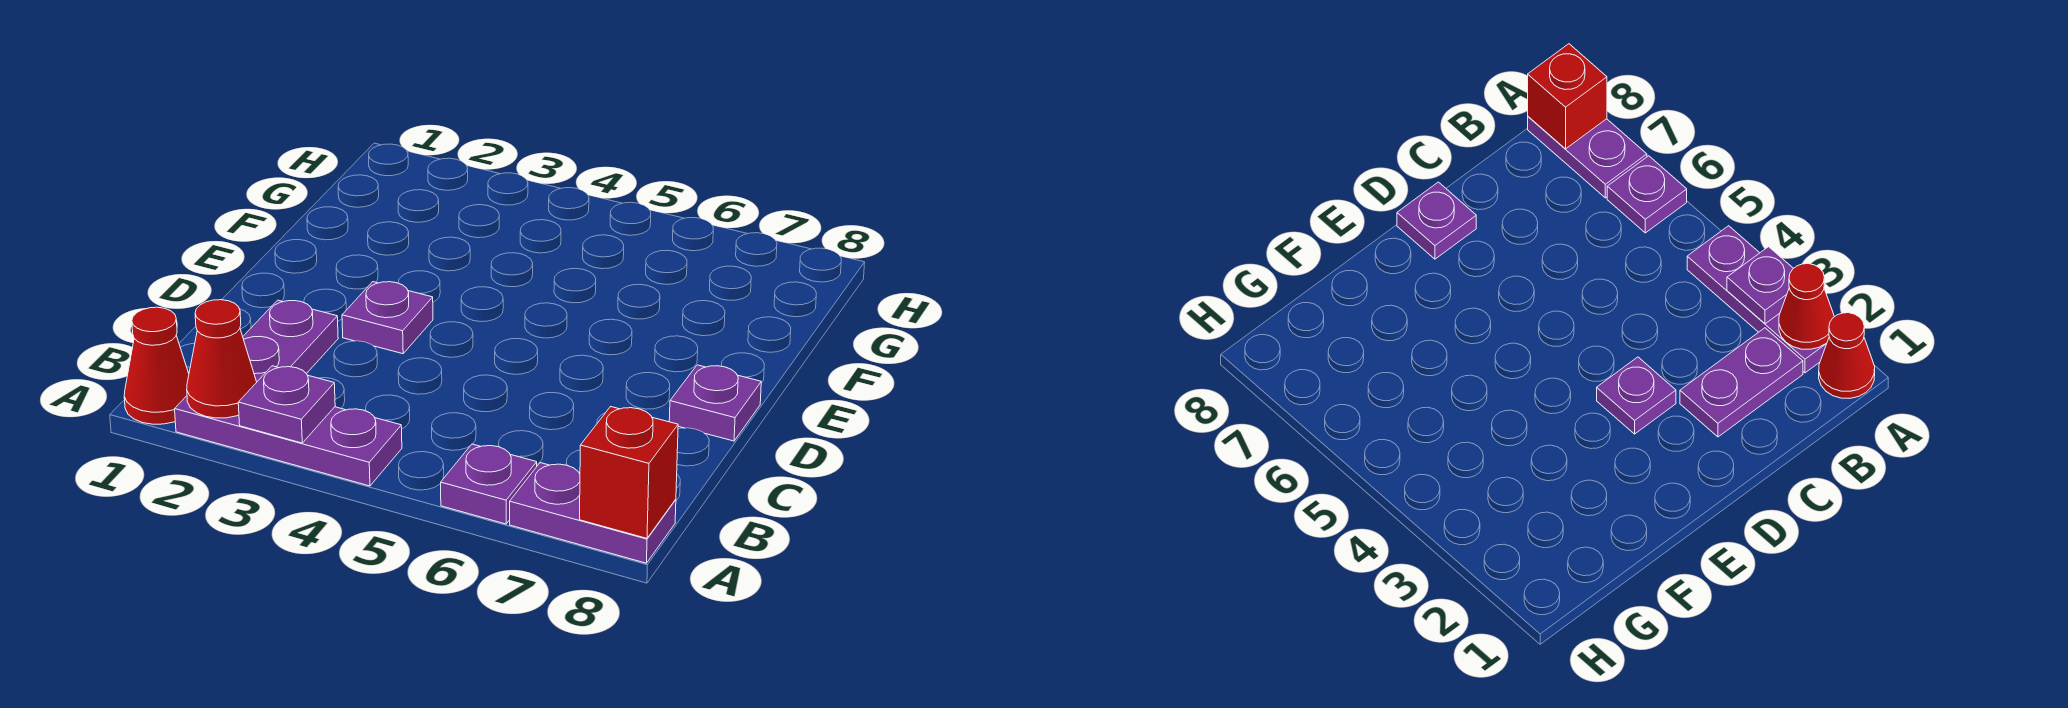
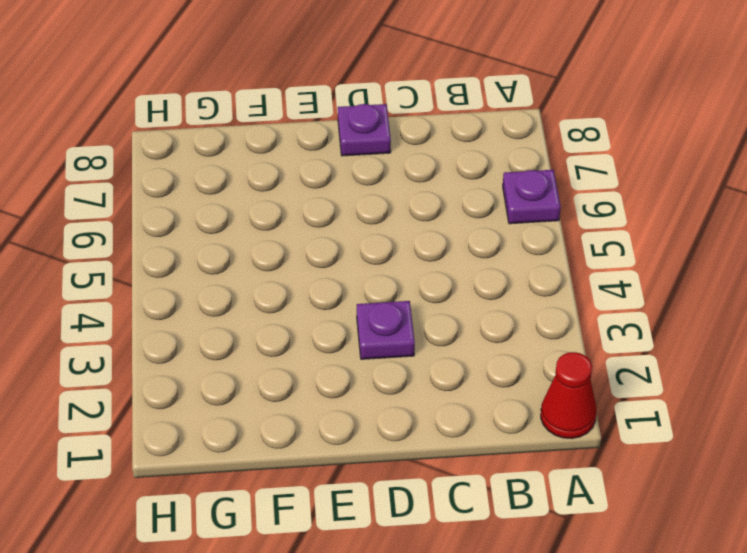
none -> purple 1x3 plate [175,396,402,486]
none -> purple 1x2 plate [510,463,676,563]

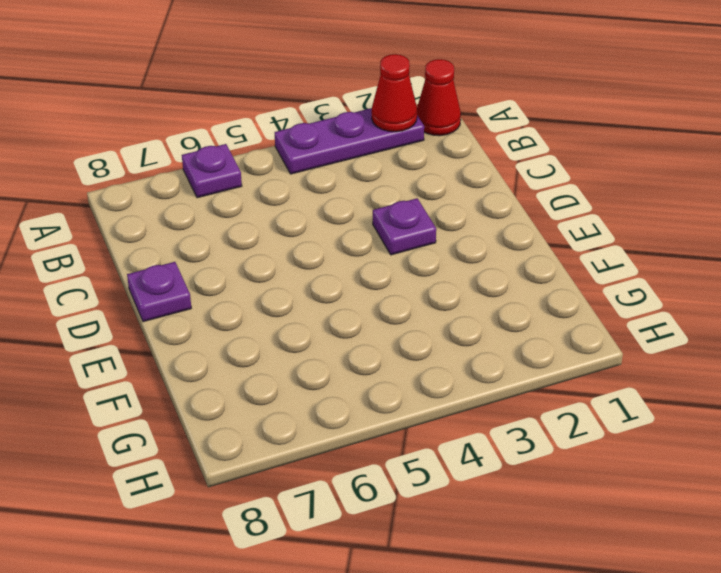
none -> purple 1x2 plate [510,463,676,563]
none -> purple 1x2 plate [243,300,338,382]

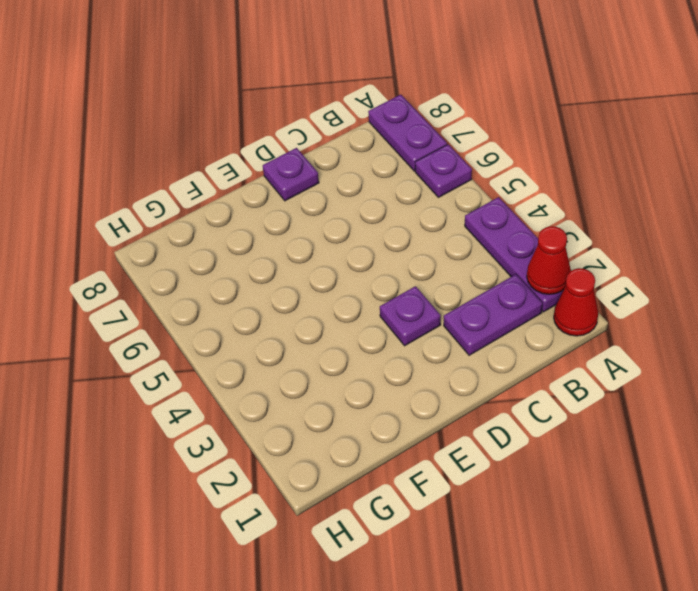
none -> purple 1x1 plate [238,366,335,443]
none -> red 1x1 brick [580,407,678,538]

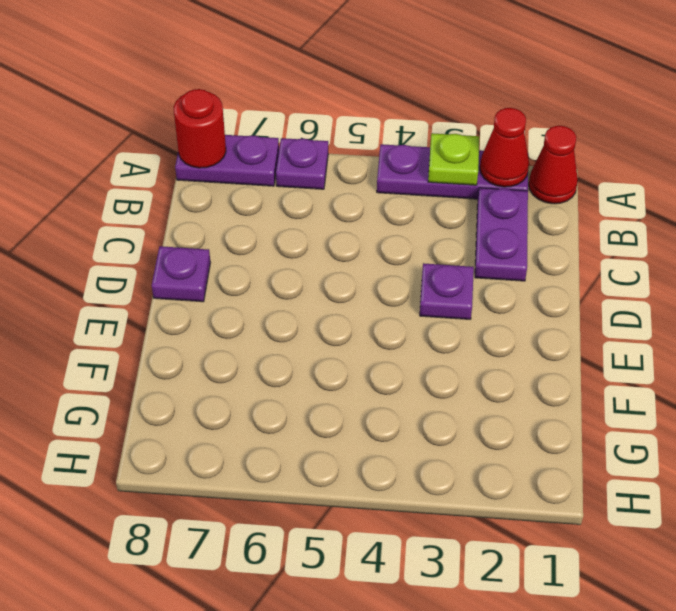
lime 1x1 plate [428,133,479,185] -> purple 1x1 plate [238,366,335,443]
red 1x1 round brick [174,89,226,168] -> red 1x1 brick [580,407,678,538]

